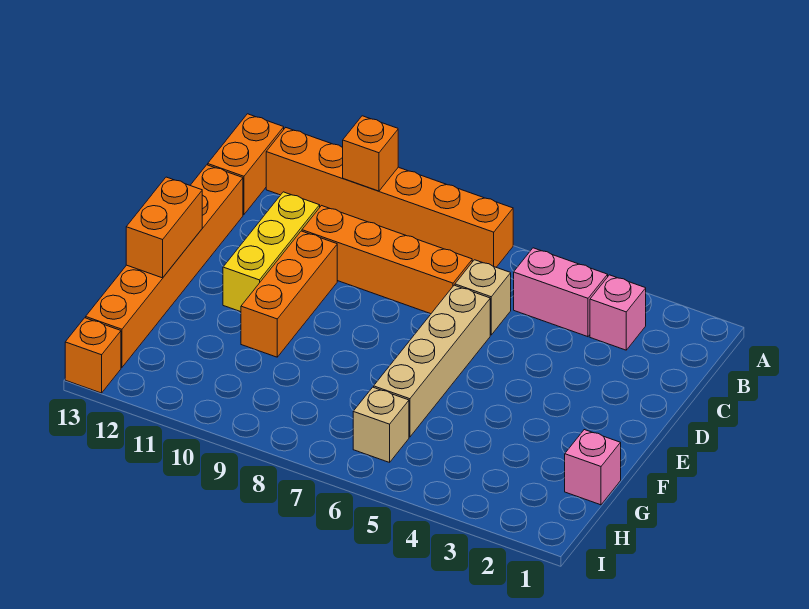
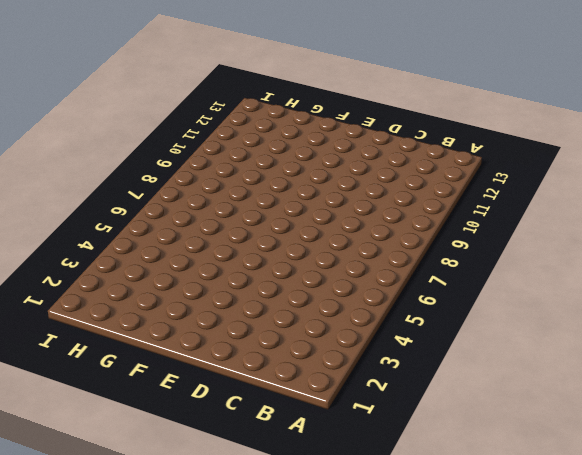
none -> orange 1x6 brick [266,128,513,267]
none -> orange 1x2 brick [208,114,284,215]
none -> pink 1x1 brick [590,275,646,350]

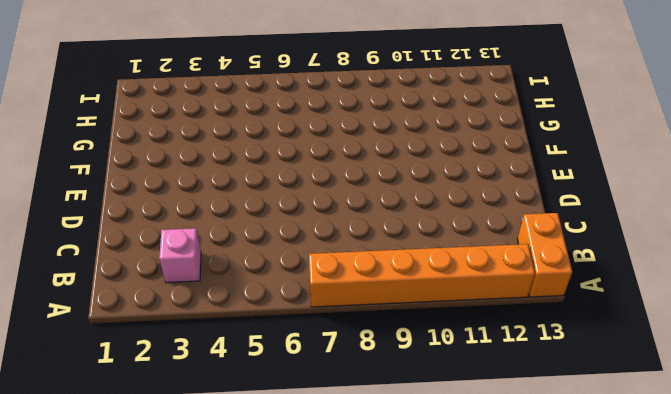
none -> pink 1x2 brick [514,248,608,337]
none -> tan 1x1 brick [455,260,511,335]
none -> orange 1x4 brick [302,206,472,314]

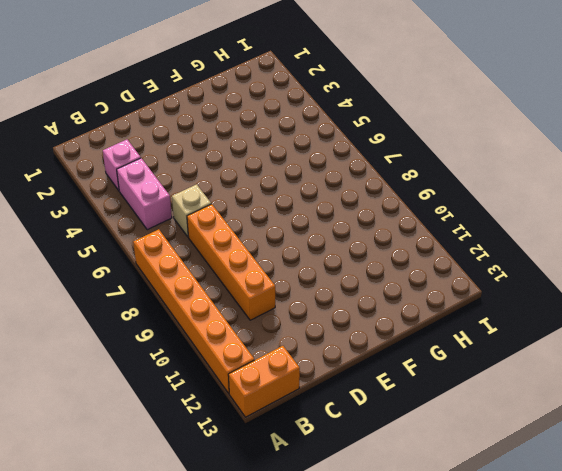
none -> yellow 1x3 brick [223,192,320,312]
none -> orange 1x6 brick [86,165,243,368]
none -> tan 1x4 brick [374,285,490,437]

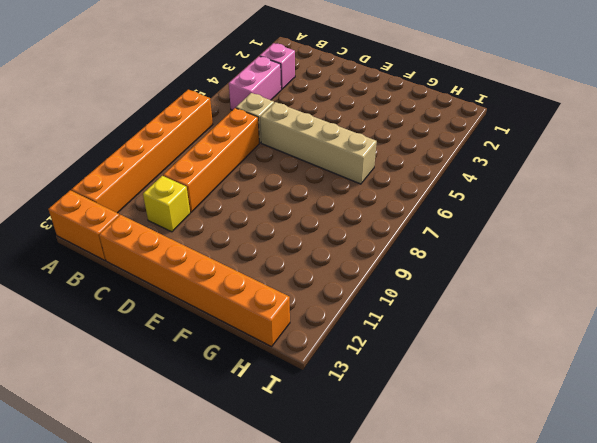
yellow 1x1 brick [143,176,190,232] -> yellow 1x3 brick [223,192,320,312]
none -> orange 1x3 brick [241,231,337,357]
none -> pink 1x1 brick [565,430,621,505]
none -> tan 1x1 brick [353,387,409,462]

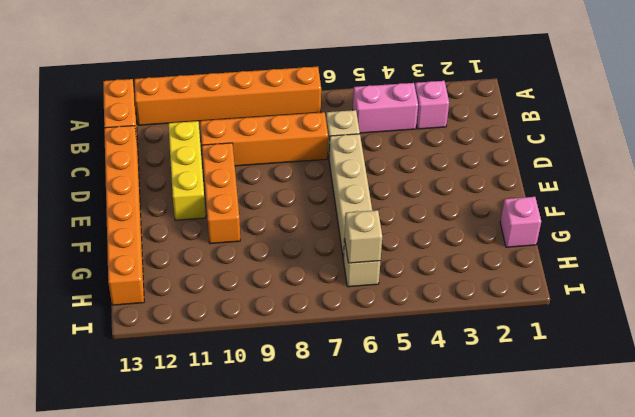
tan 1x1 brick [344,210,382,263] -> none
none -> orange 1x1 brick [65,318,121,393]
none -> orange 1x1 brick [343,116,398,191]
none -> orange 1x2 brick [126,177,202,278]

